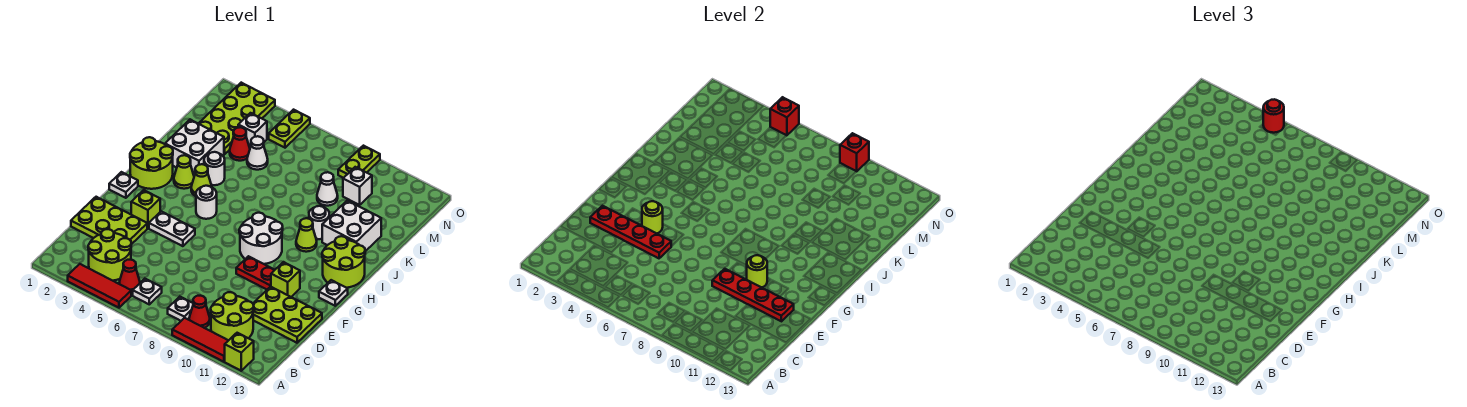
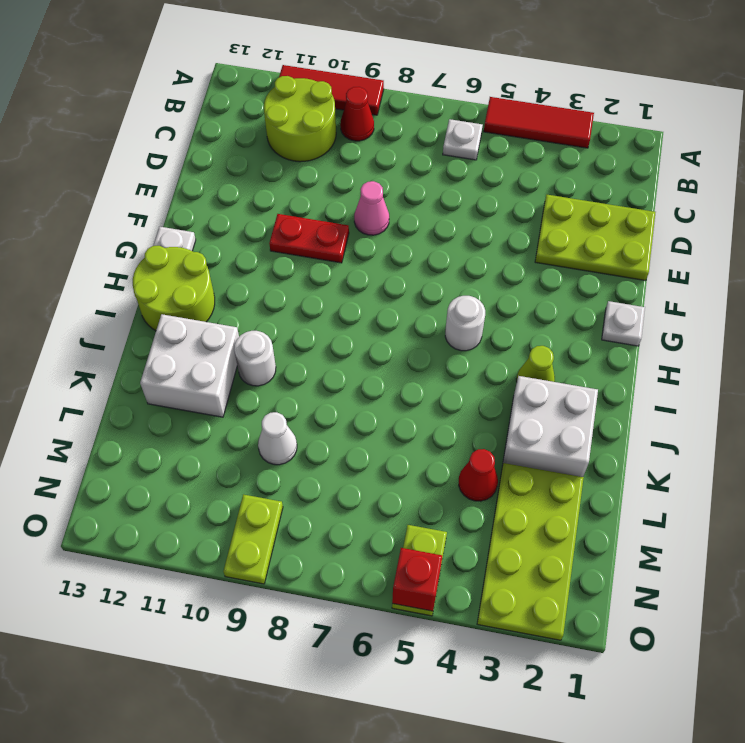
pink 1x1 cone [354,181,389,235] -> none
none -> lime 1x1 brick [225,333,254,371]
none -> lime 2x2 round brick [88,229,131,281]
none -> red 1x1 cone [119,260,140,293]
none -> white 1x1 plate [168,297,193,321]

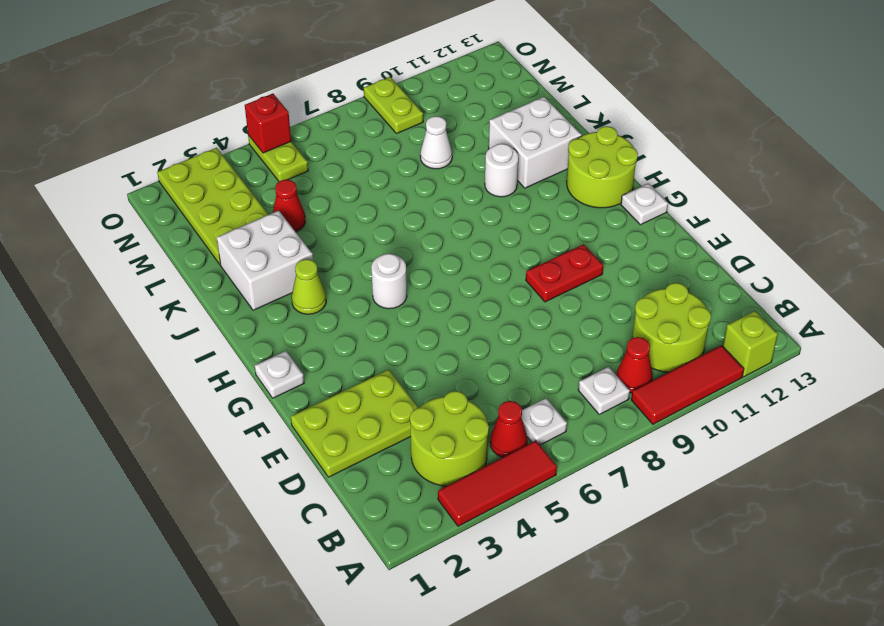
none -> lime 2x3 plate [253,287,322,343]
none -> lime 1x1 brick [131,190,160,228]
none -> white 1x2 plate [149,211,195,246]
none -> lime 1x1 brick [271,262,300,297]

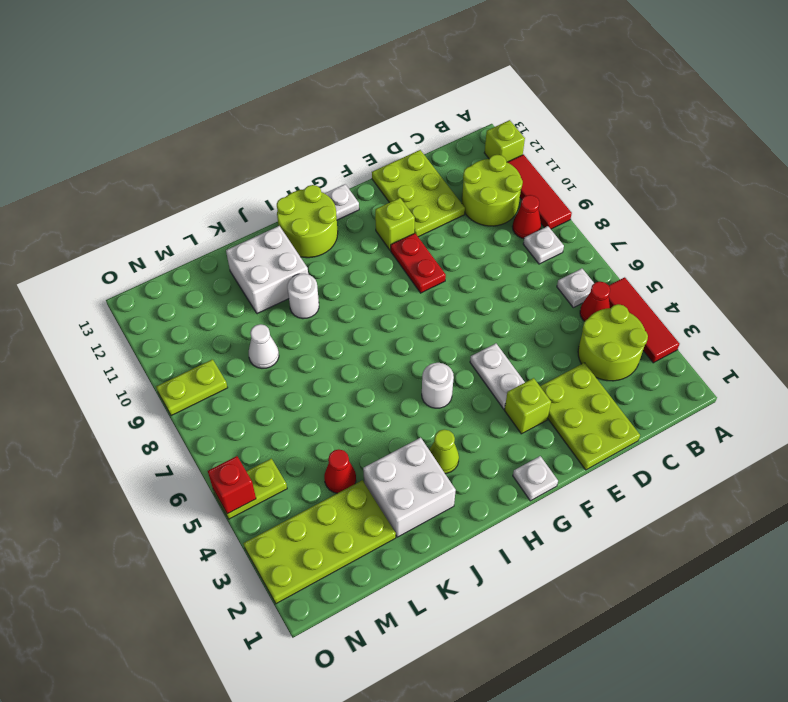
none -> white 2x2 round brick [239,213,283,264]
none -> lime 2x2 round brick [130,137,173,189]
none -> lime 1x1 cone [191,164,212,196]
none -> lime 1x1 cone [296,218,317,252]

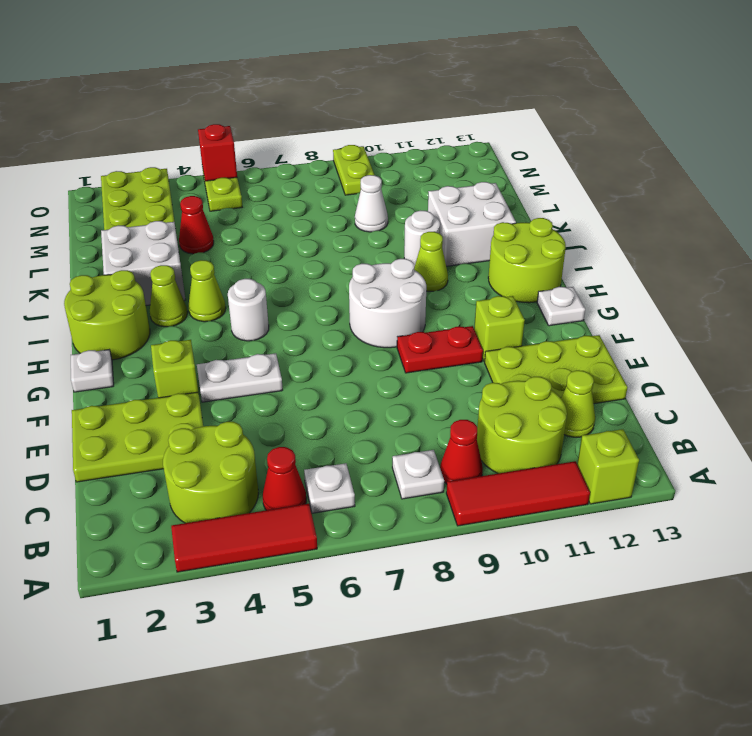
lime 1x1 cone [561,370,595,437] -> none
none -> white 1x1 round brick [204,152,225,185]
none -> white 1x1 cone [247,136,268,170]
none -> white 1x1 brick [238,113,267,147]
none -> white 1x1 brick [343,167,372,205]

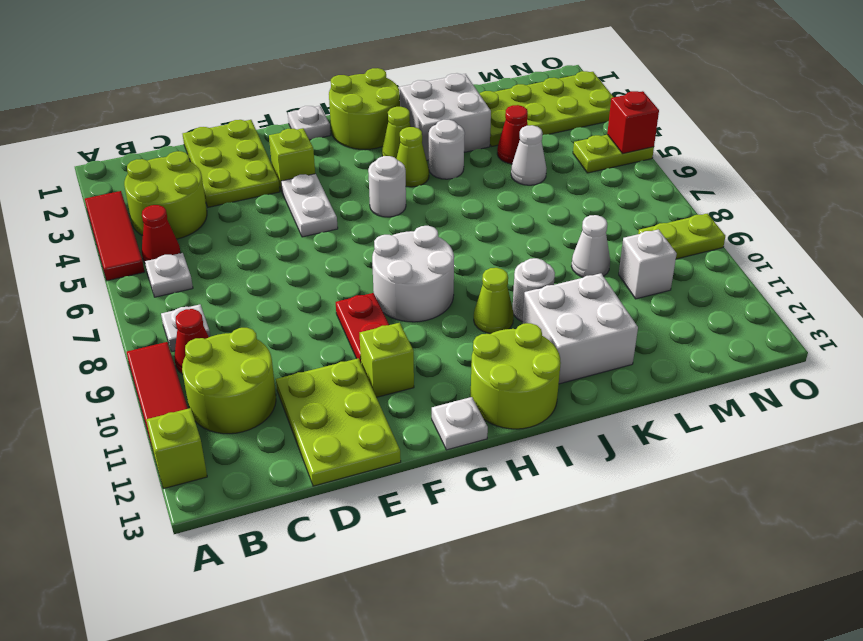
none -> white 1x1 brick [238,113,267,147]
none -> red 1x4 plate [590,206,671,258]
none -> red 1x4 plate [712,269,794,321]
none -> lime 1x1 round brick [642,201,663,233]

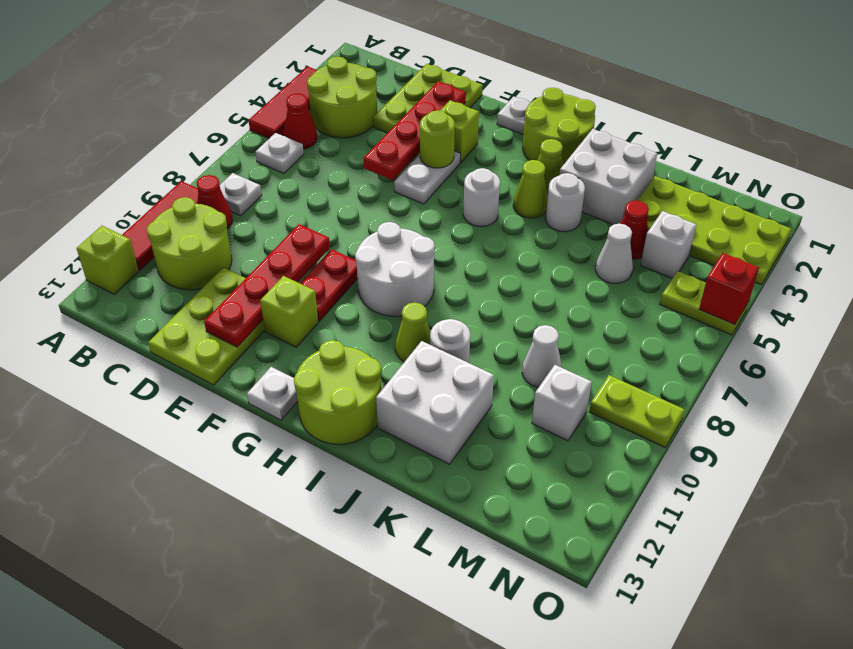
none -> lime 1x1 round brick [746,255,767,287]
none -> red 1x1 brick [840,133,869,171]
none -> red 1x1 round brick [1263,99,1284,133]

